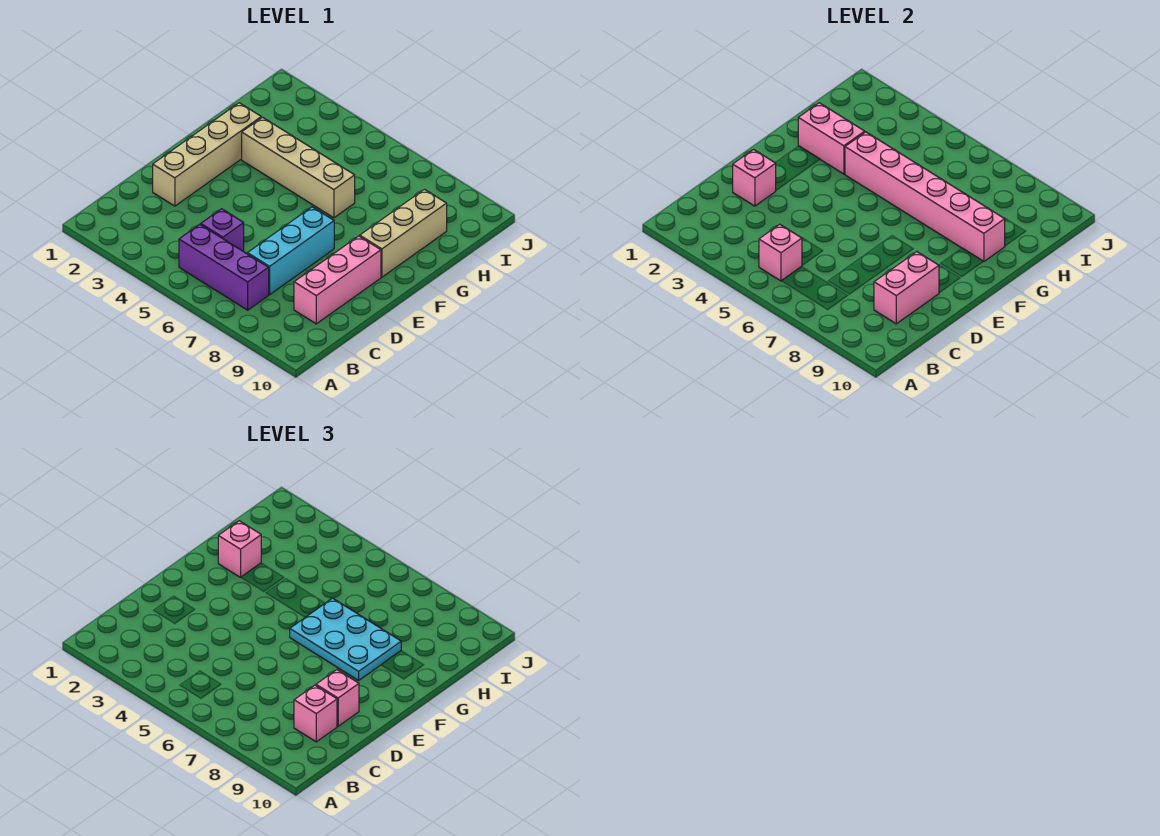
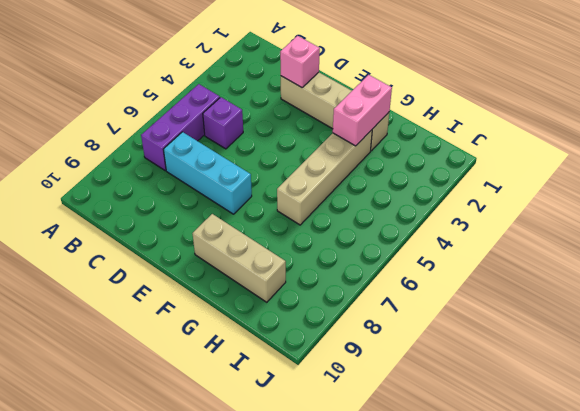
none -> pink 1x3 brick [294,236,381,324]
none -> pink 1x1 brick [759,224,802,281]
none -> pink 1x2 brick [874,252,939,324]

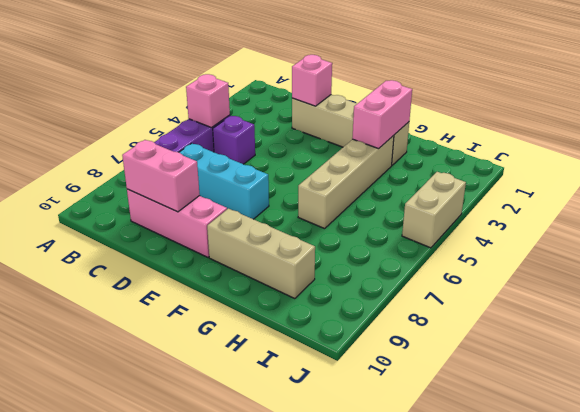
tan 1x2 brick [402,172,466,248] -> none
none -> pink 1x6 brick [845,132,1005,262]
none -> pink 1x1 brick [294,685,337,742]
none -> pink 1x1 brick [316,670,359,726]

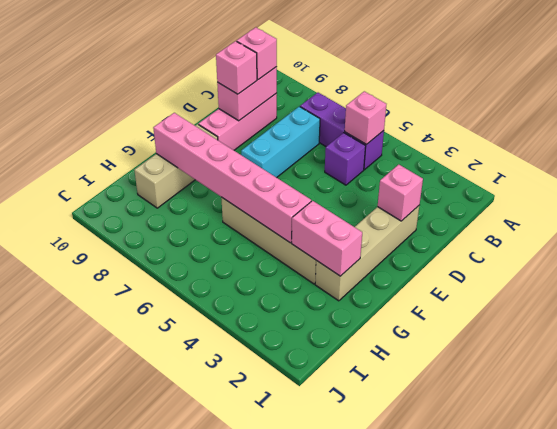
none -> cyan 2x3 plate [290,598,401,680]
none -> pink 1x1 brick [218,521,261,577]

